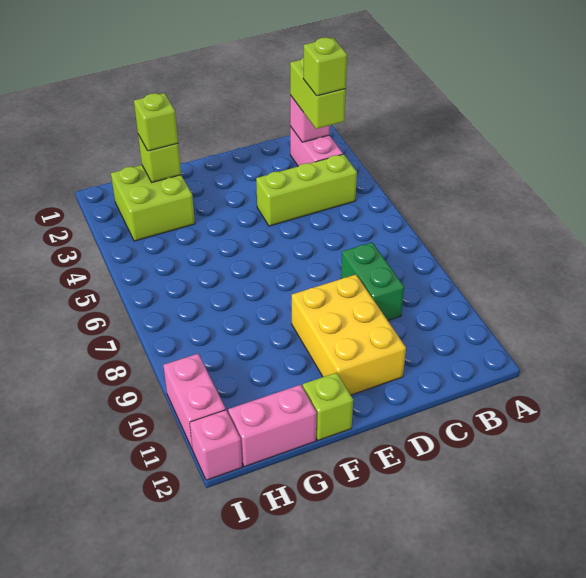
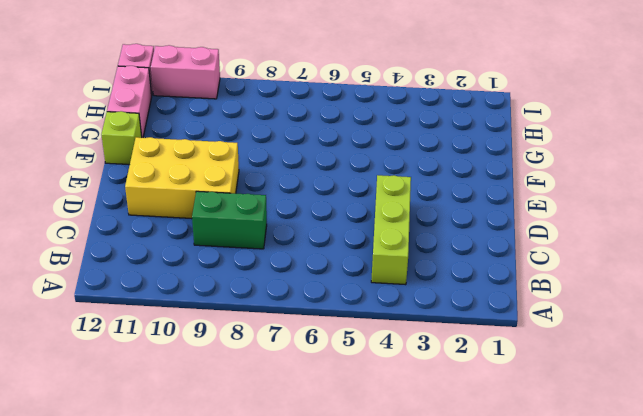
none -> pink 1x2 brick [290,126,343,166]
none -> lime 2x2 brick [111,165,195,241]
none -> pink 1x1 brick [290,95,330,142]

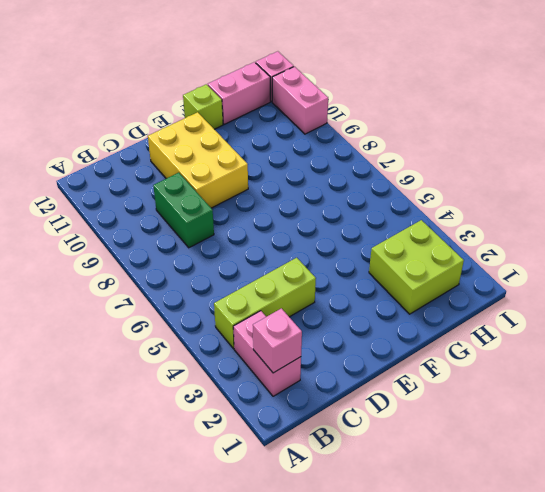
none -> lime 1x1 brick [138,135,181,182]
none -> lime 1x2 brick [290,57,346,129]
none -> lime 1x1 brick [134,93,178,151]

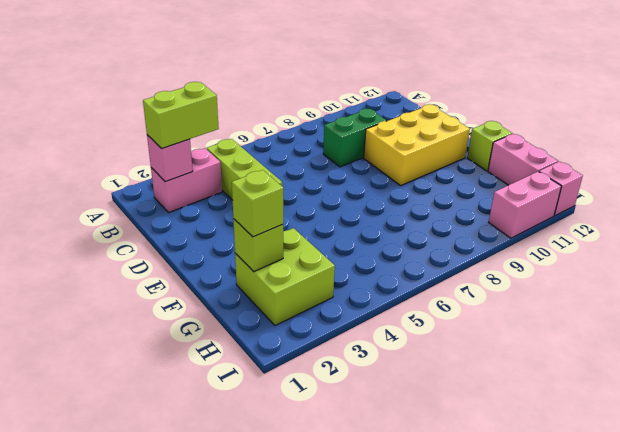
none -> lime 1x1 brick [303,37,347,96]

